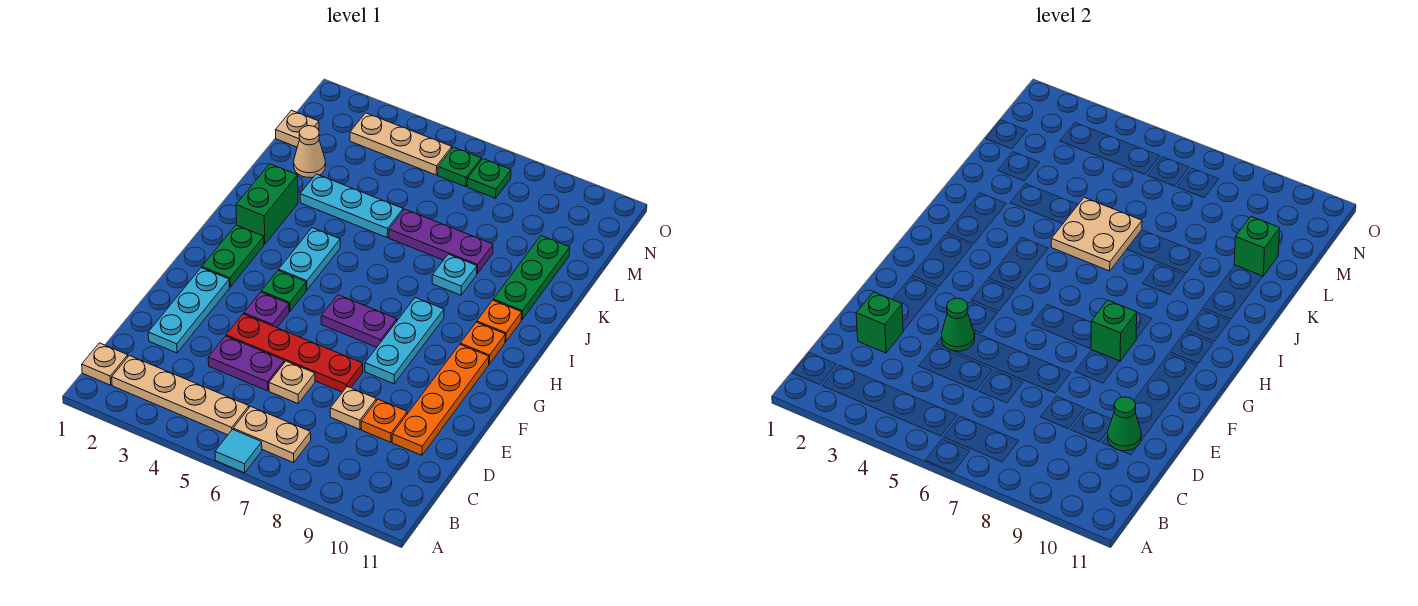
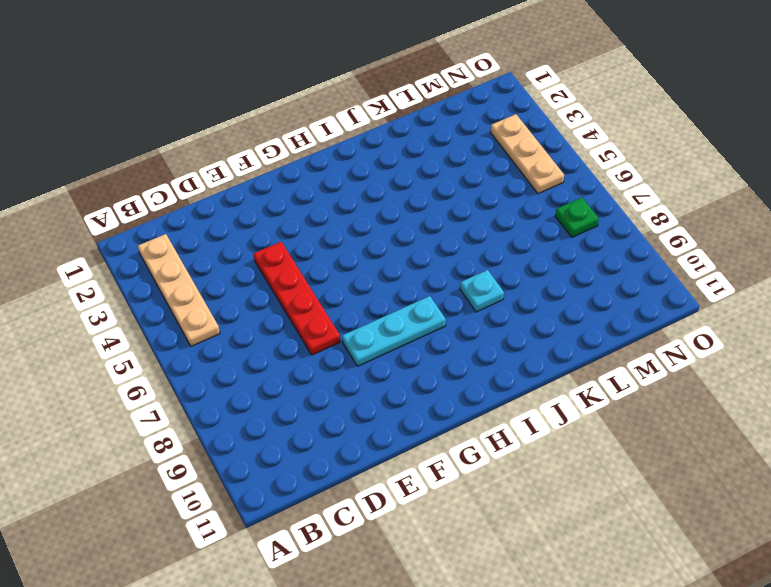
none -> cyan 1x1 tile [215,429,262,473]
none -> tan 1x1 plate [82,343,128,385]
none -> tan 1x2 plate [233,406,311,463]
none -> cyan 1x3 plate [148,268,229,353]

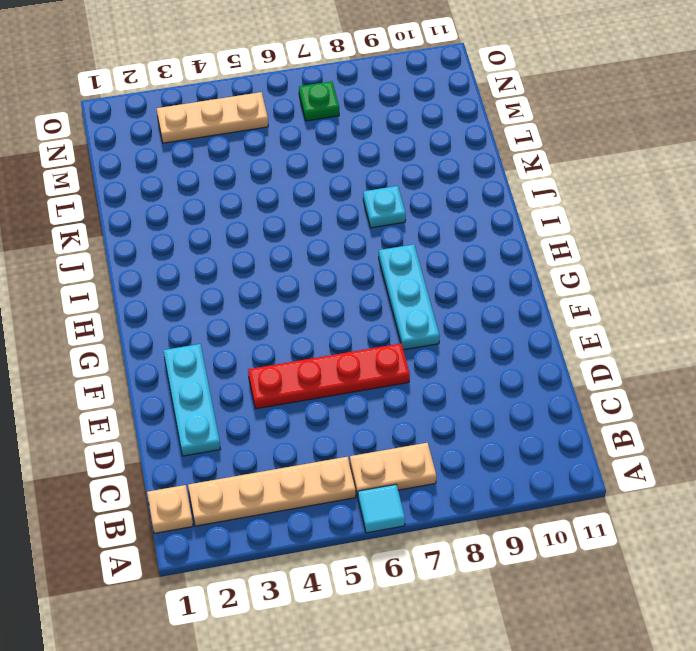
none -> purple 1x2 plate [208,336,284,391]
none -> tan 1x1 plate [269,361,315,403]
none -> tan 1x1 plate [330,387,376,429]
none -> orange 1x1 plate [361,399,407,442]

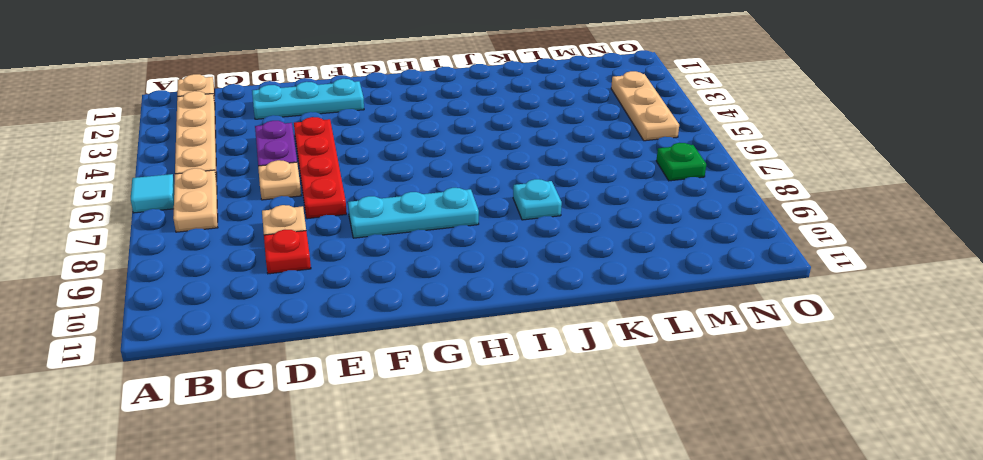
red 1x1 plate [264,230,311,274] -> orange 1x1 plate [361,399,407,442]
none -> orange 1x4 plate [392,344,489,455]
none -> purple 1x1 plate [244,292,289,328]
none -> green 1x2 plate [202,225,264,287]
none -> green 1x1 plate [261,270,306,312]

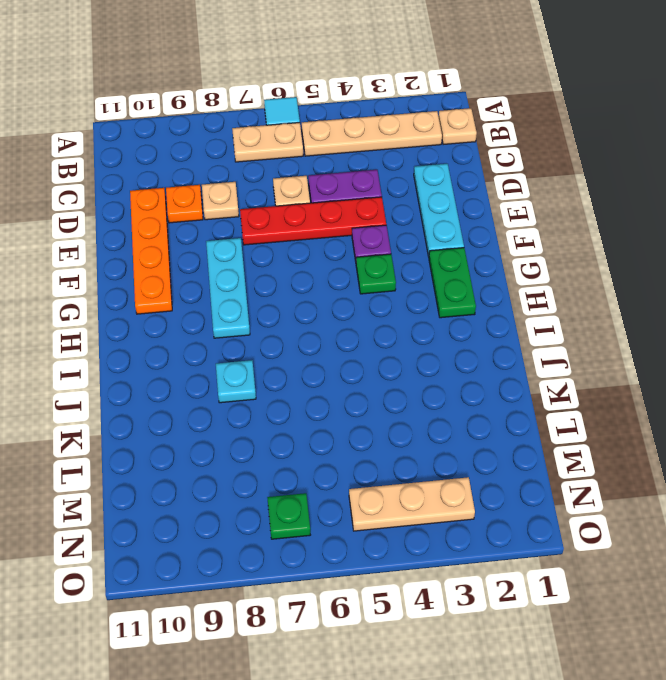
none -> purple 1x2 plate [321,295,397,347]
none -> cyan 1x2 plate [279,228,340,290]
none -> orange 1x1 plate [460,322,505,364]
none -> green 1x2 brick [236,164,298,244]

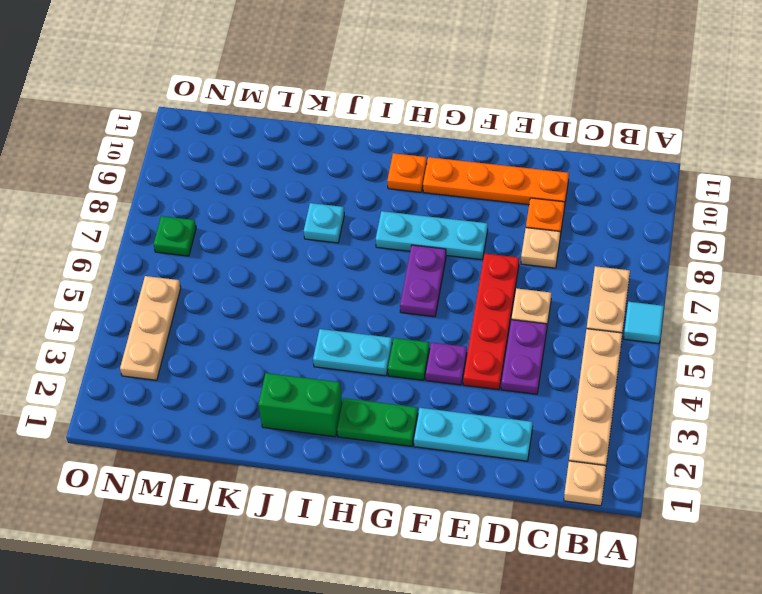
none -> orange 1x1 plate [477,300,522,342]
none -> green 1x3 plate [493,236,570,320]
none -> cyan 1x3 plate [300,174,403,237]
none -> purple 1x3 plate [389,209,493,273]

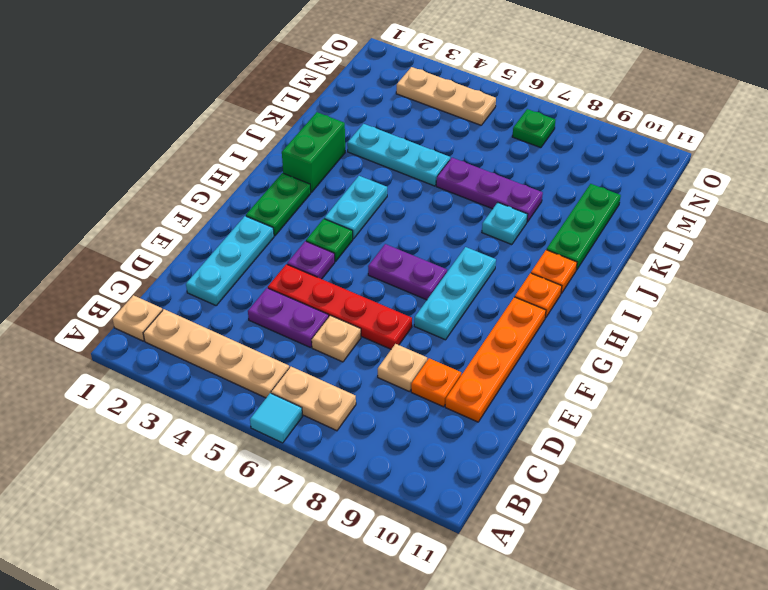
none -> tan 1x1 cone [294,126,326,178]
none -> tan 1x1 plate [275,110,319,147]
none -> green 1x1 plate [438,147,481,187]
none -> green 1x1 brick [856,292,903,353]

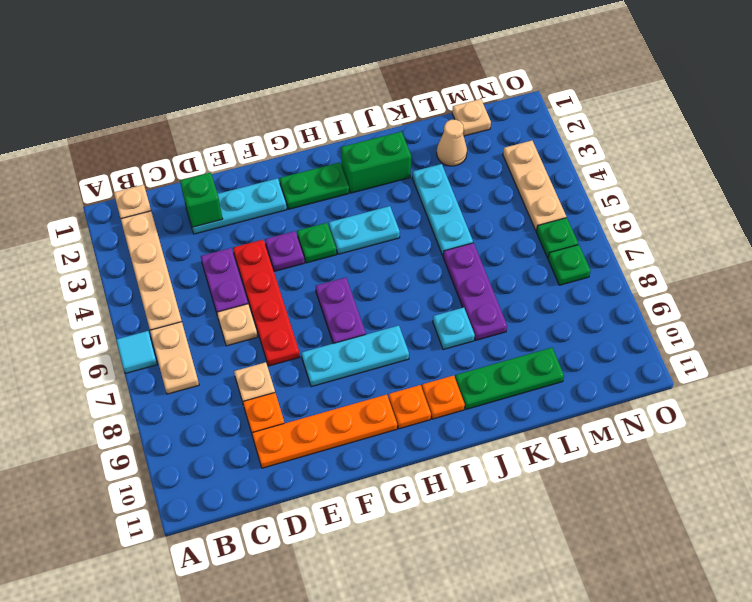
none -> green 1x1 cone [1107,397,1141,451]
none -> green 1x1 cone [942,298,975,351]
none -> green 1x1 brick [1091,300,1137,361]
none -> tan 2x2 plate [1051,198,1142,271]

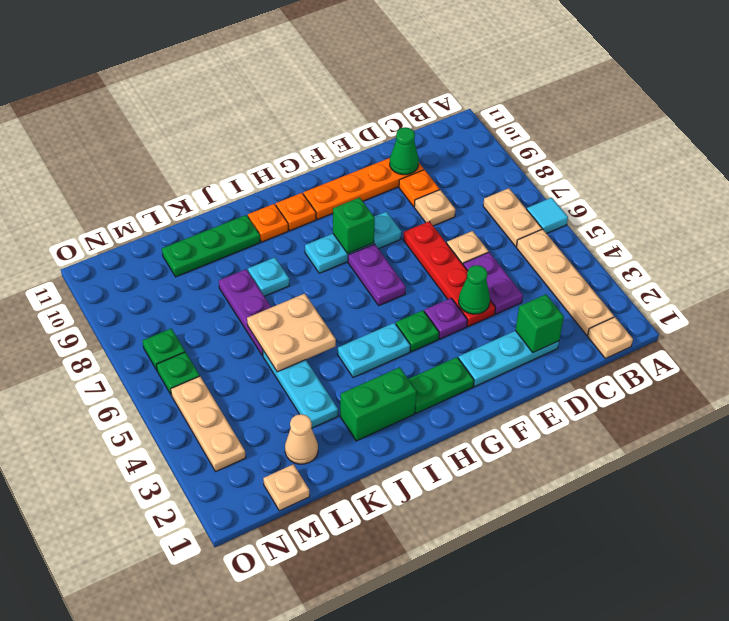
none -> green 1x1 brick [1234,217,1280,276]

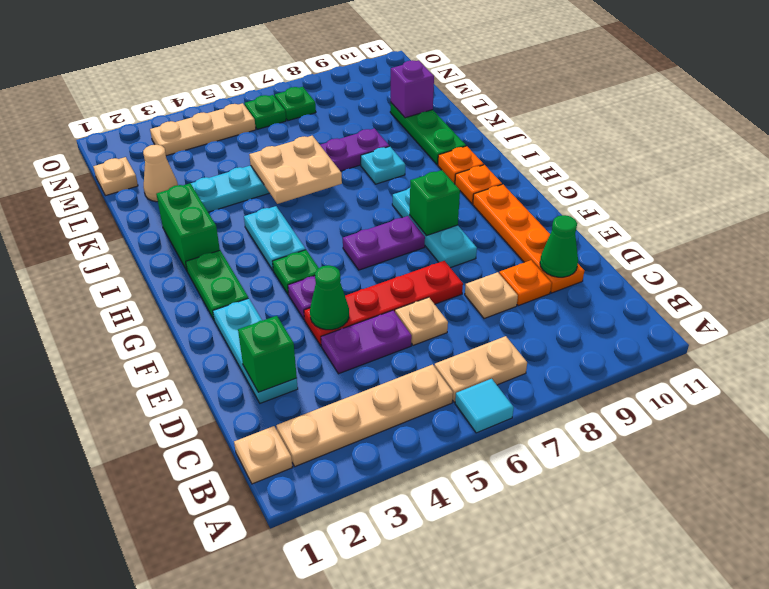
purple 1x1 brick [391,60,434,118] -> green 1x1 brick [1234,217,1280,276]

